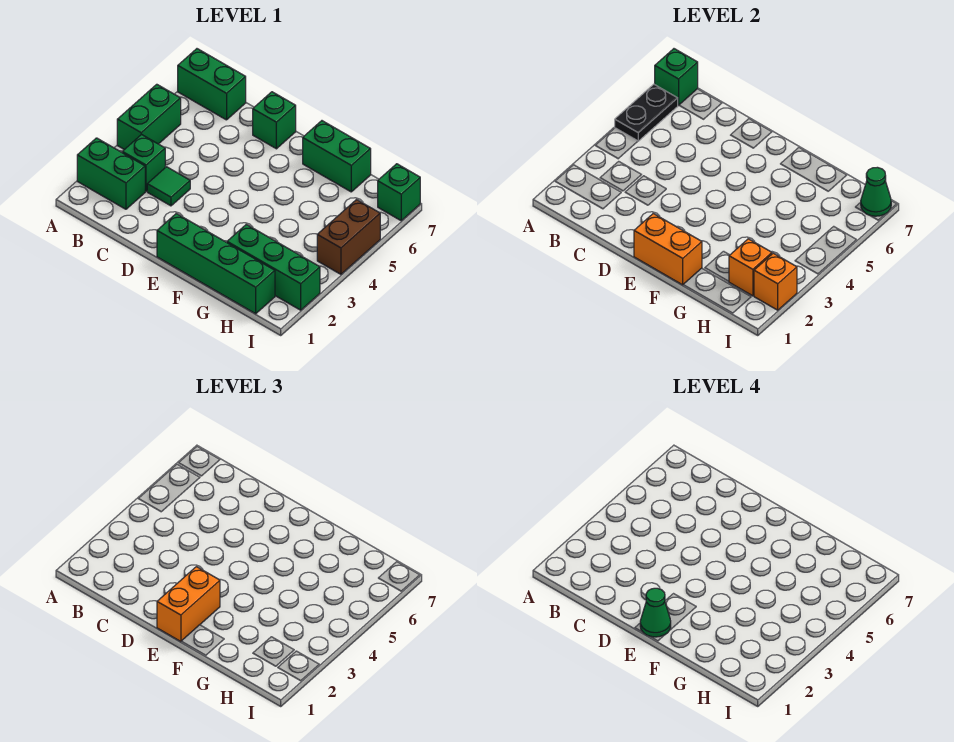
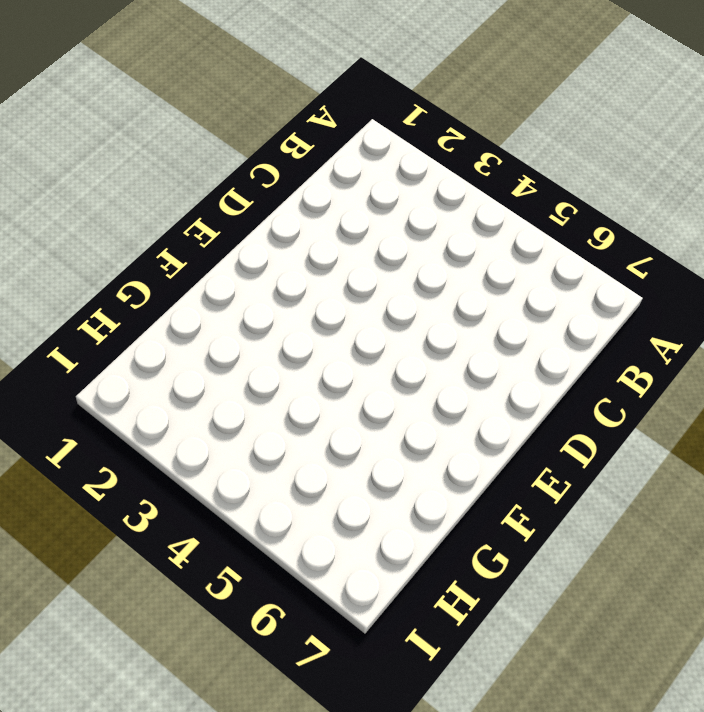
none -> green 1x2 brick [77,138,145,209]
none -> green 1x2 brick [117,84,181,150]
none -> green 1x2 brick [178,49,246,120]

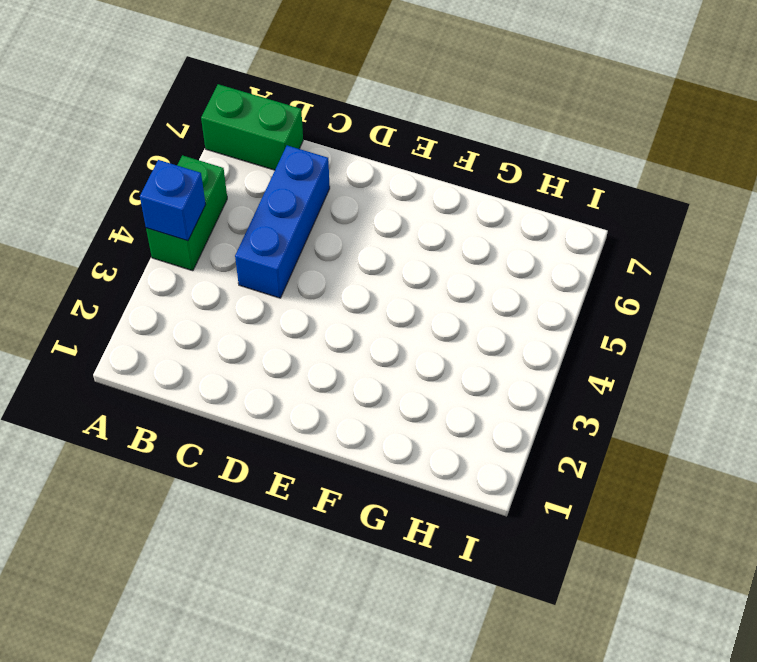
blue 1x1 brick [140,160,206,241] -> none
blue 1x3 brick [235,145,330,298] -> none
none -> green 1x2 brick [77,138,145,209]
none -> green 1x1 brick [122,134,165,191]
none -> green 1x1 tile [147,167,190,206]

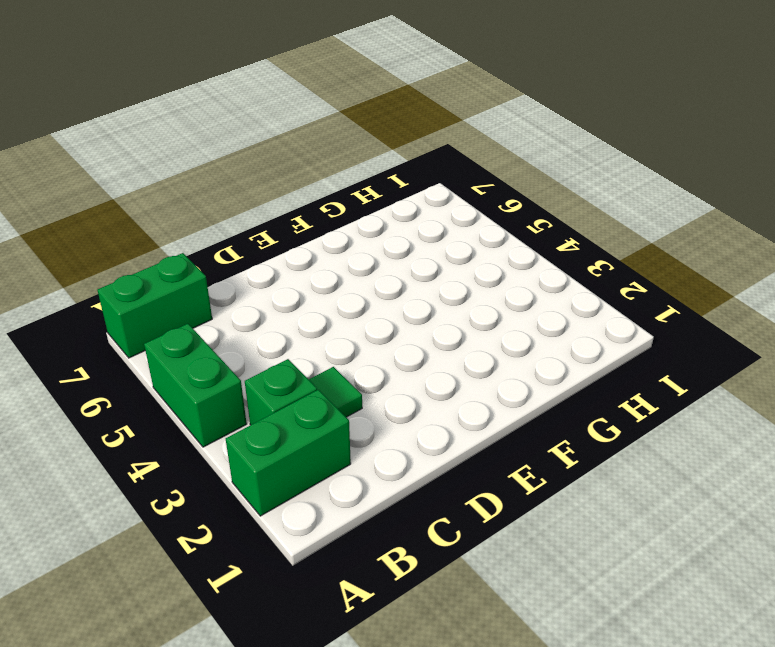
none -> green 1x1 brick [253,92,296,149]
none -> green 1x4 brick [157,214,275,314]
none -> green 1x2 brick [303,121,371,192]

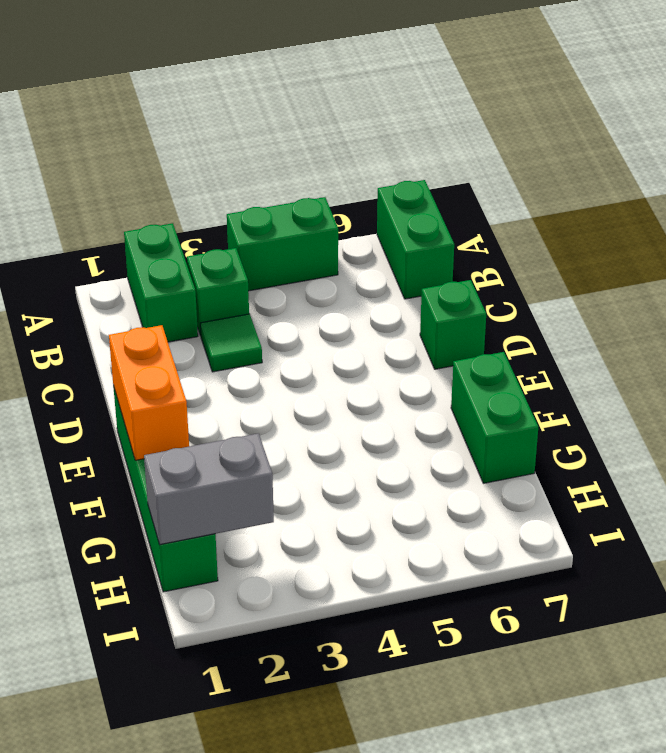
grey 1x2 brick [144,433,274,545] -> orange 1x1 brick [729,239,772,296]
none -> green 1x3 brick [227,224,320,310]
none -> brown 1x2 brick [317,200,380,274]
none -> green 1x1 brick [378,164,420,221]

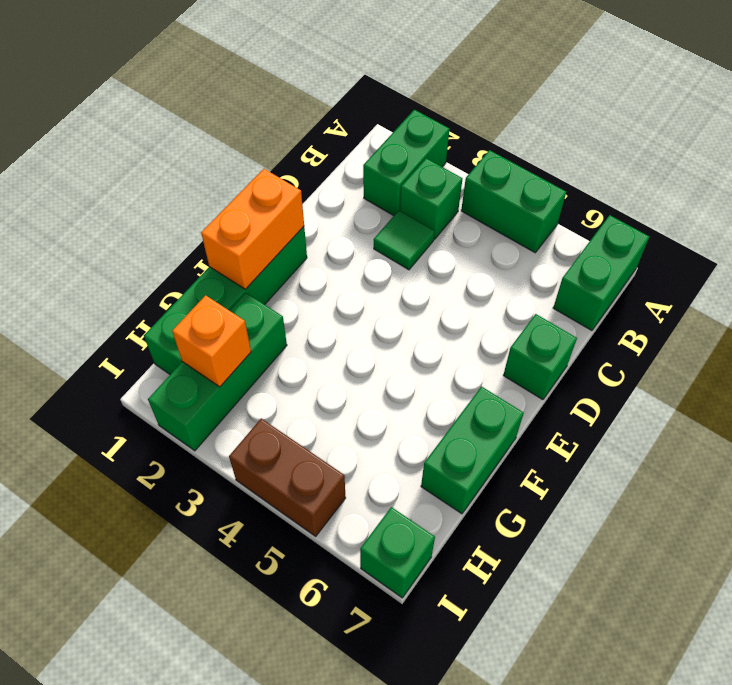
none -> black 1x2 plate [615,84,678,141]
none -> green 1x1 brick [655,49,698,105]
none -> orange 1x1 brick [754,253,797,310]

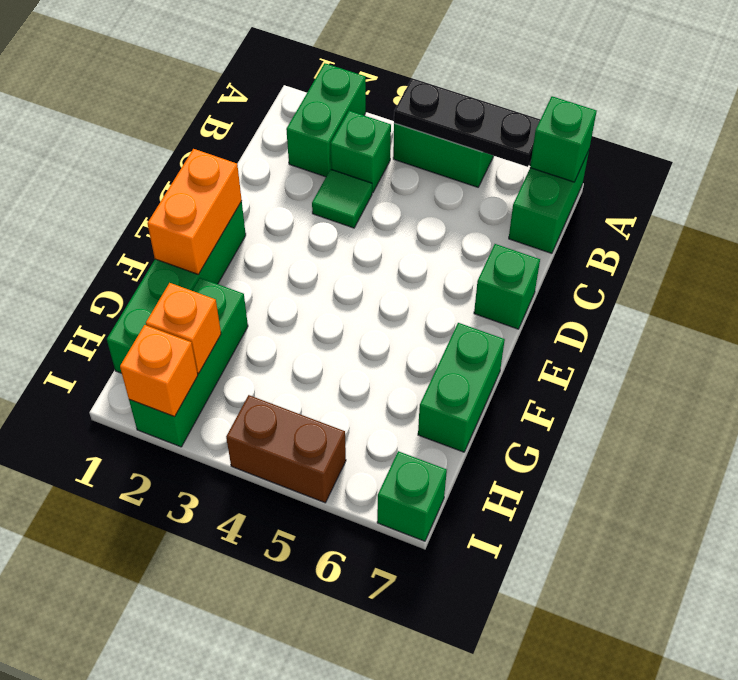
black 1x3 plate [394,79,540,167] -> black 1x2 plate [615,84,678,141]
none -> green 1x1 cone [861,167,891,216]
none -> orange 1x2 brick [157,567,220,642]
none -> green 1x1 cone [640,588,671,637]

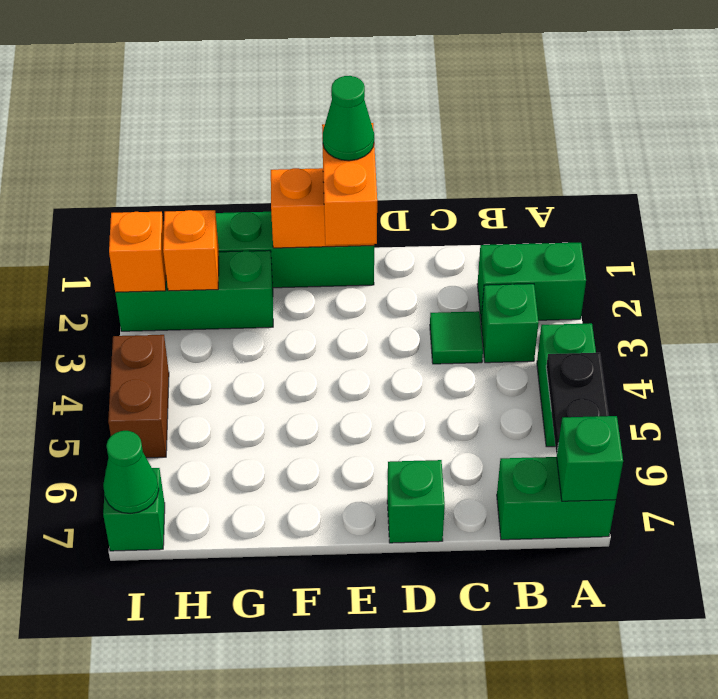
none -> green 1x2 brick [303,121,371,192]

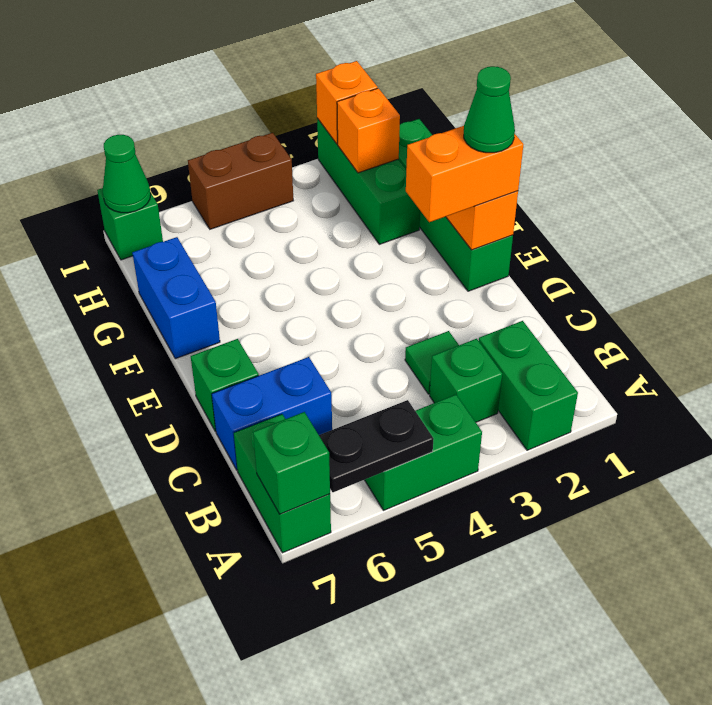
blue 1x2 brick [212,357,332,470] -> none
blue 1x2 brick [132,237,220,359] -> green 1x2 brick [303,121,371,192]

